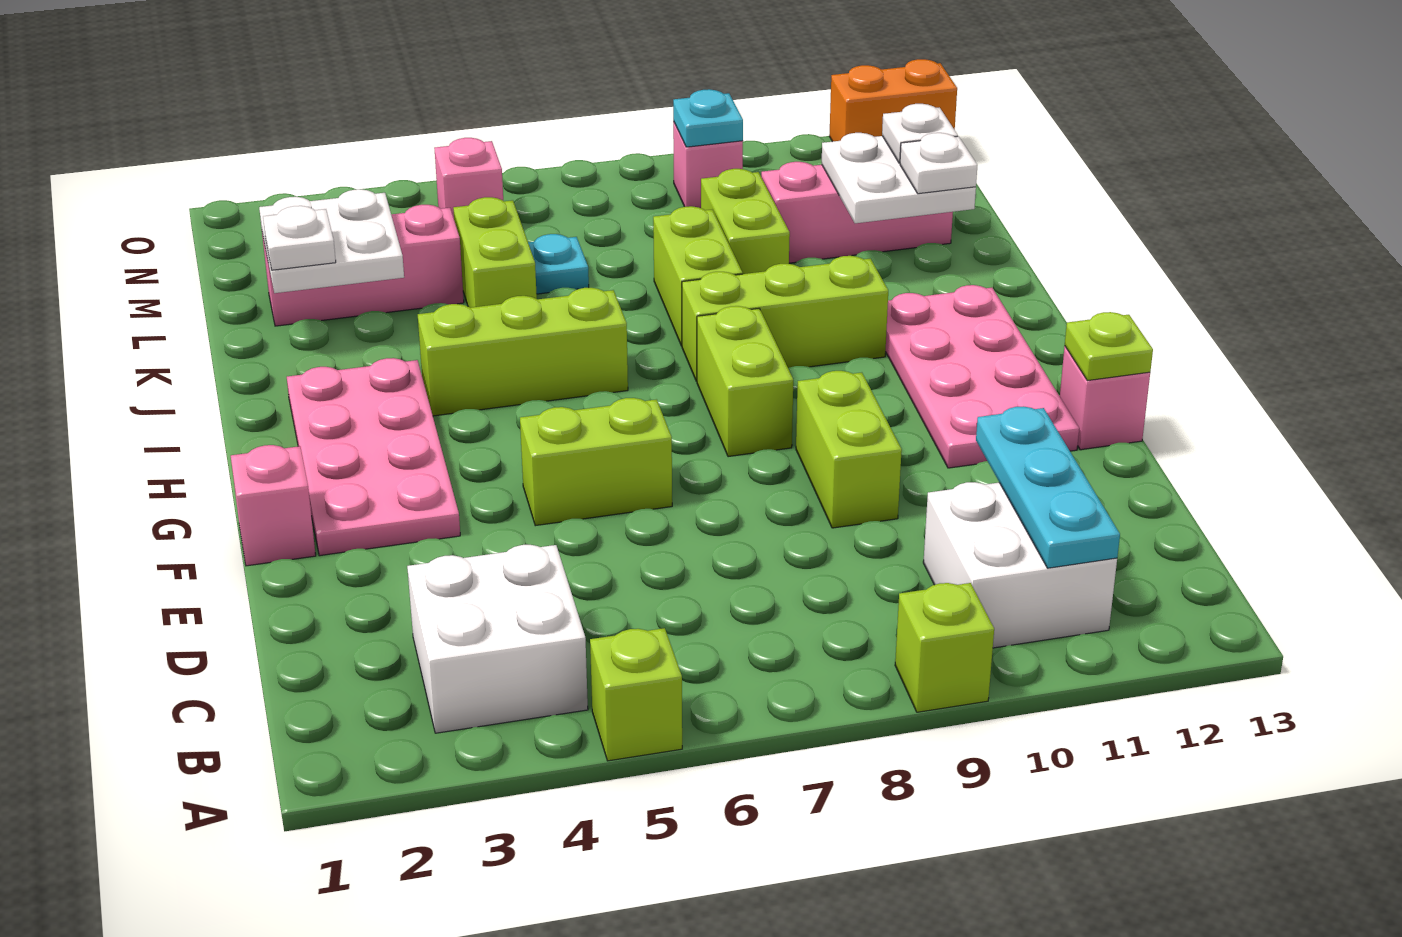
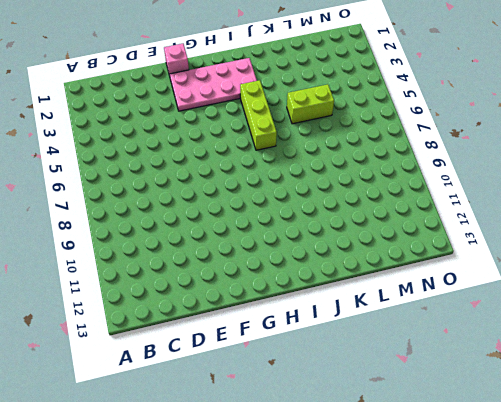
none -> lime 1x1 brick [590,628,682,761]
none -> lime 1x1 brick [895,583,994,712]
none -> white 2x2 brick [407,545,588,733]
none -> white 2x2 brick [923,482,1117,648]

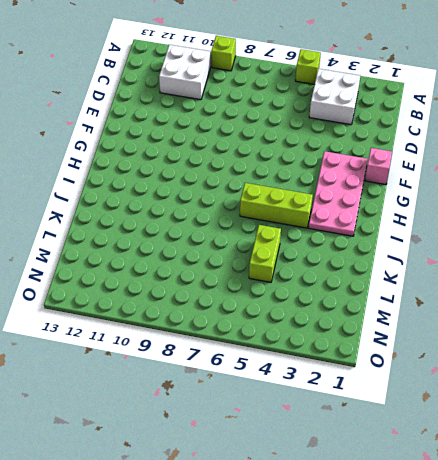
none -> lime 1x2 brick [796,371,902,528]
none -> lime 1x2 brick [520,398,672,526]
none -> pink 2x4 plate [885,285,1079,468]
none -> pink 1x1 brick [1060,346,1150,450]

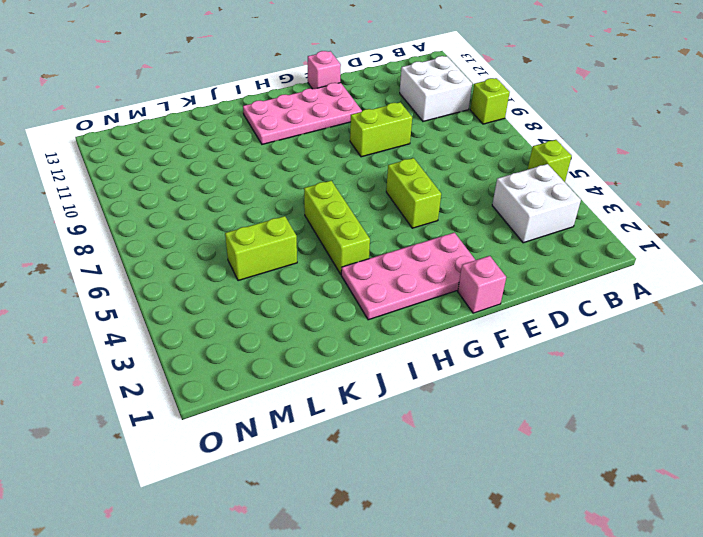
none -> lime 1x2 brick [697,306,793,457]
none -> lime 1x3 brick [682,256,888,382]
none -> lime 1x2 brick [653,206,743,346]
none -> lime 1x2 brick [701,169,790,274]

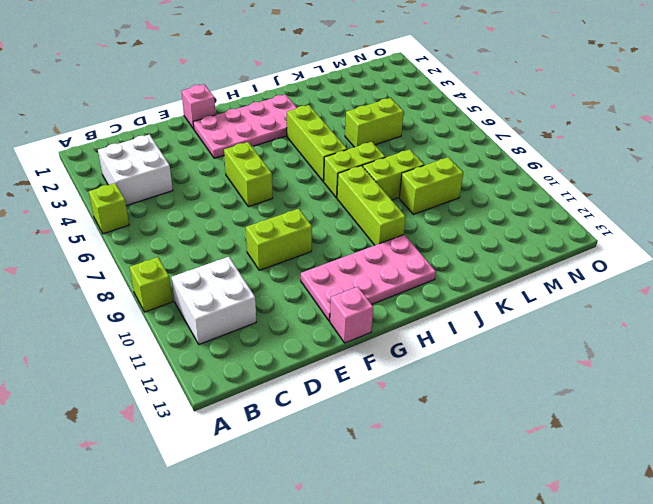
lime 1x2 brick [324,142,385,198] -> lime 1x2 brick moved to [697,306,793,457]
none -> pink 1x3 brick [262,205,464,326]
none -> cyan 1x1 plate [528,234,589,294]
none -> pink 1x3 brick [761,162,953,263]
none -> pink 1x1 brick [434,138,503,218]

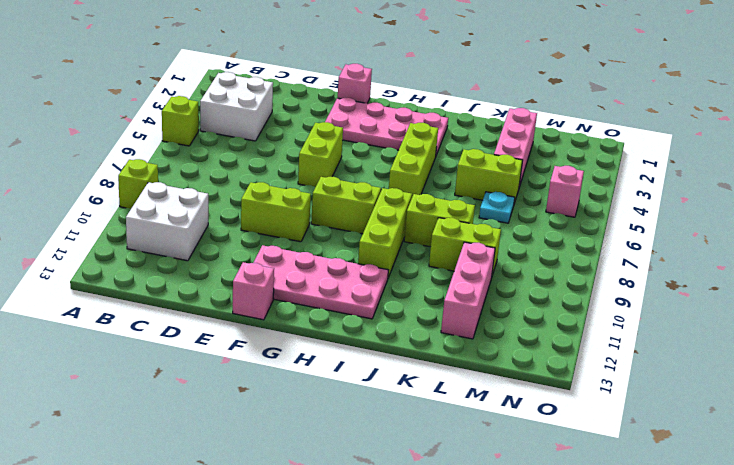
none -> pink 1x1 brick [673,121,743,208]
none -> orange 1x2 brick [829,59,957,142]
none -> cyan 1x3 plate [976,406,1120,568]
none -> lime 1x1 plate [1065,312,1153,381]

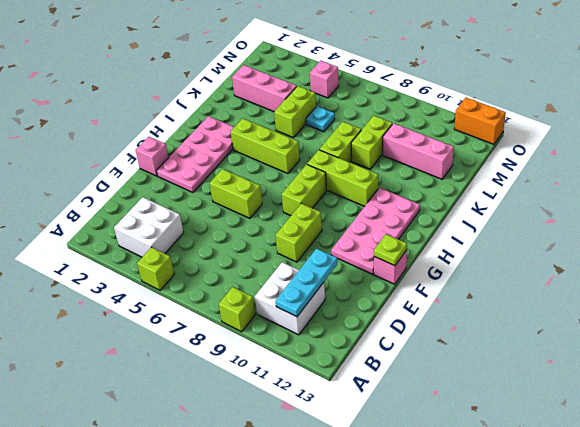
none -> pink 1x1 brick [673,121,743,208]
none -> white 2x2 plate [259,189,404,293]
none -> white 2x2 plate [822,133,976,223]
none -> cyan 1x1 plate [673,89,743,147]

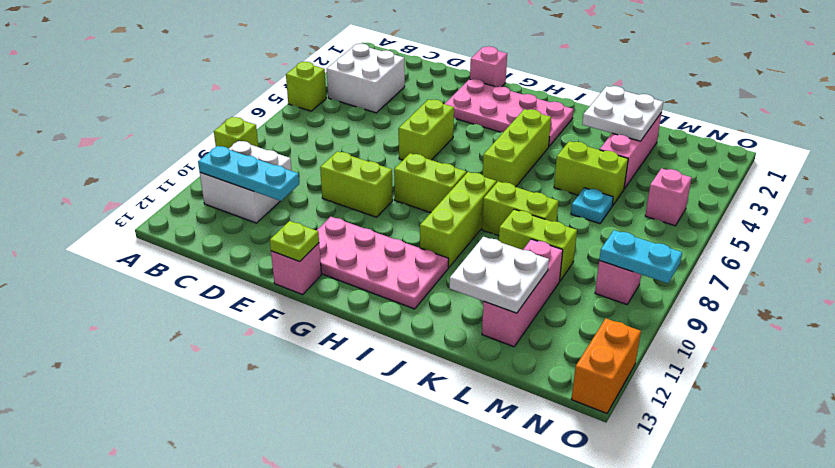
cyan 1x2 plate [599,230,682,283] -> cyan 1x1 plate [673,89,743,147]
none -> white 1x1 plate [263,206,336,270]
none -> white 1x1 plate [900,133,977,194]
none -> white 1x1 plate [882,104,958,163]

